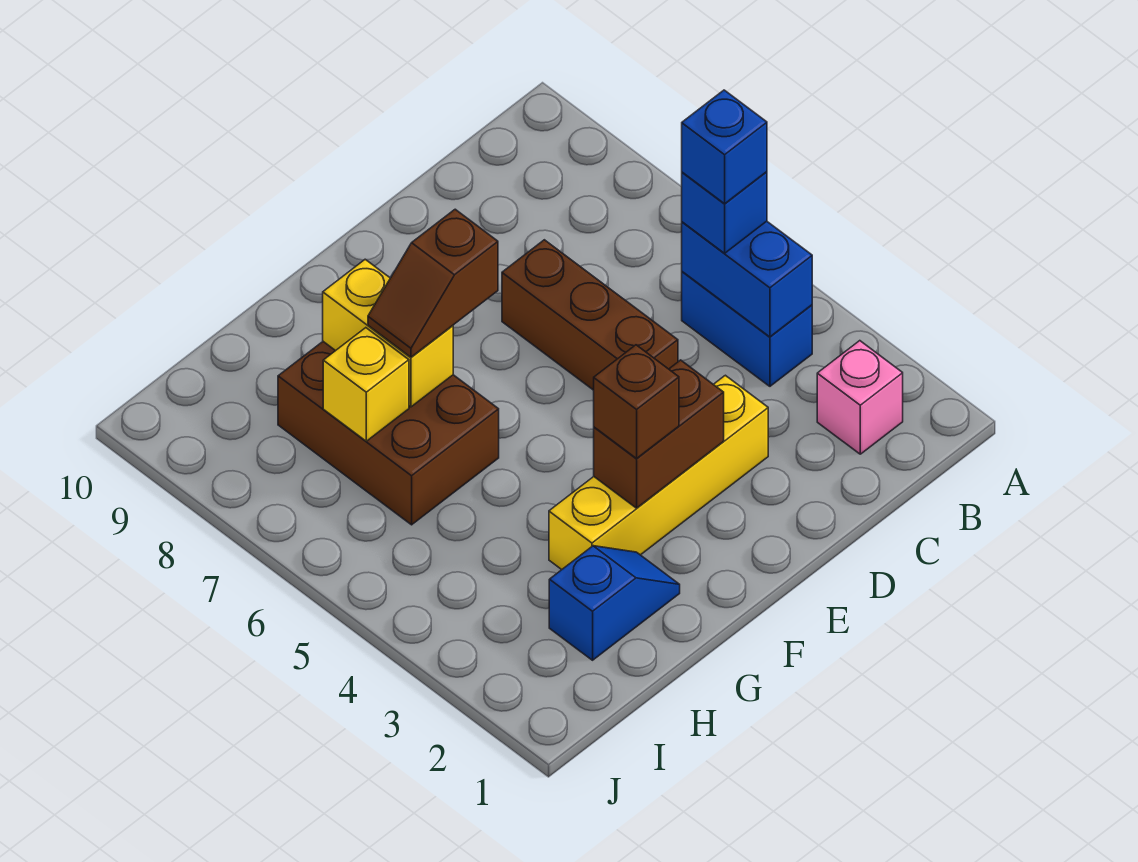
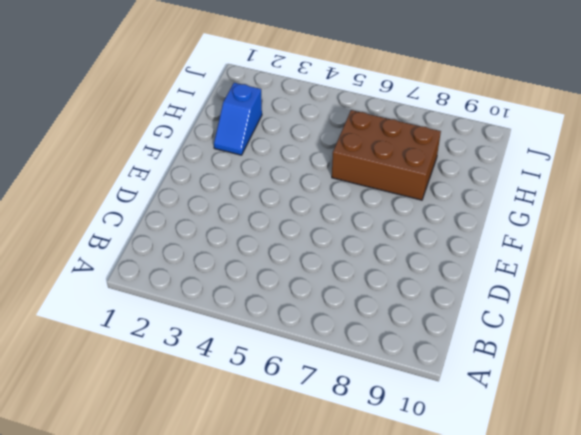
none -> pink 1x1 brick [817,341,903,454]
none -> blue 1x2 brick [682,272,812,386]
none -> yellow 1x4 brick [549,375,768,570]

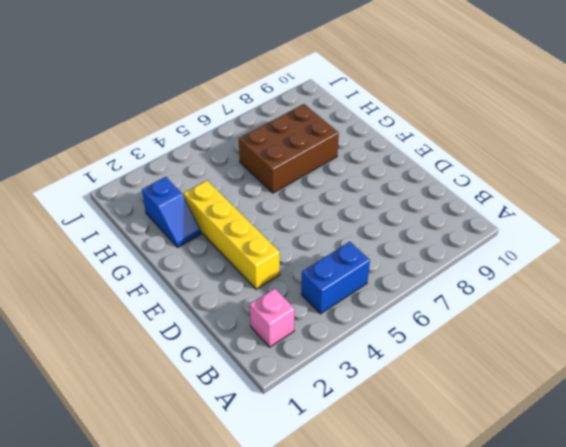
none -> brown 1x3 brick [502,240,678,390]
none -> blue 1x2 brick [682,221,812,337]
none -> brown 1x2 brick [594,360,724,508]

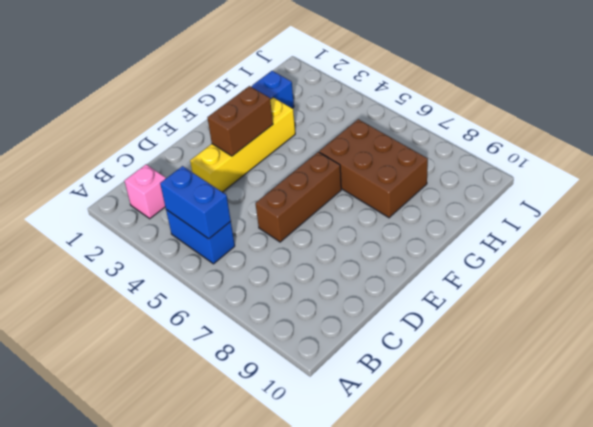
brown 1x3 brick [255,152,341,242] -> brown 1x3 brick turned to [502,240,678,390]
none -> yellow 1x2 brick [323,259,453,407]
none -> yellow 1x1 brick [323,328,409,441]
none -> blue 1x1 brick [682,172,767,253]

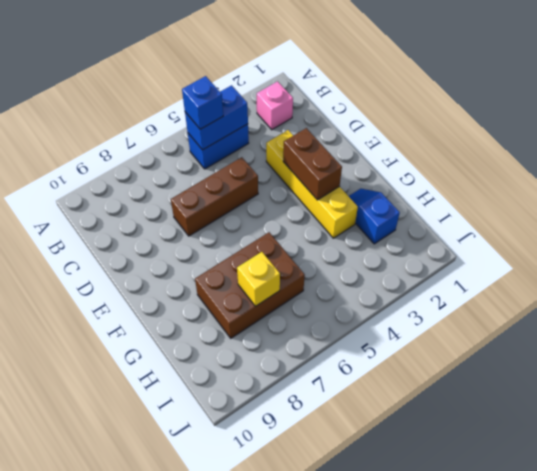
none -> yellow 1x2 brick [323,259,453,407]
none -> brown 1x1 brick [594,345,679,458]
none -> brown 1x2 slope [368,209,498,357]

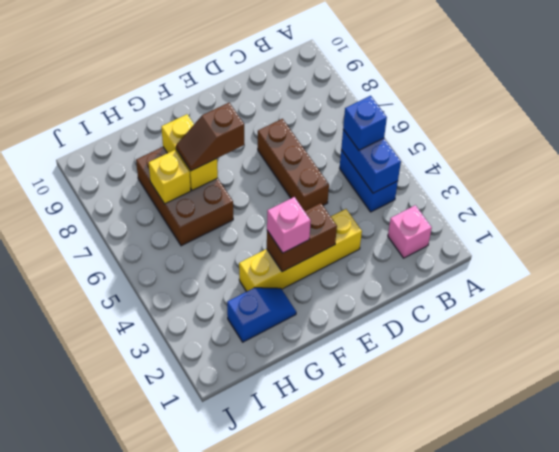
pink 1x1 brick [267,197,311,253] -> brown 1x1 brick [594,345,679,458]
none -> blue 1x1 brick [682,90,767,204]

